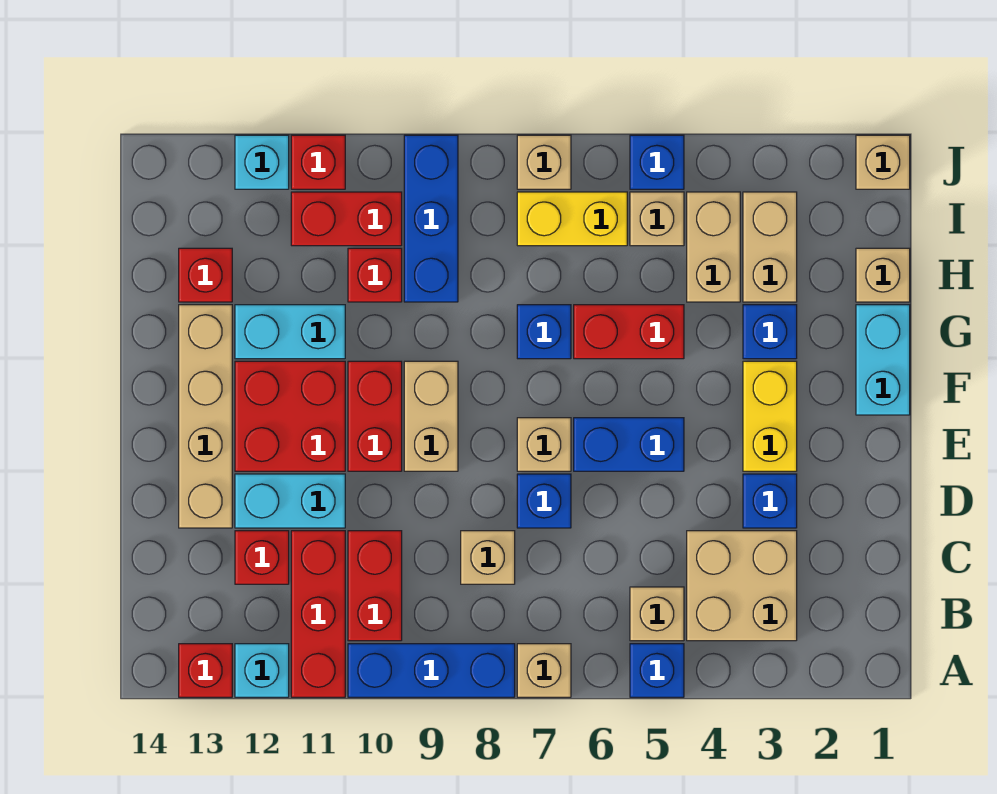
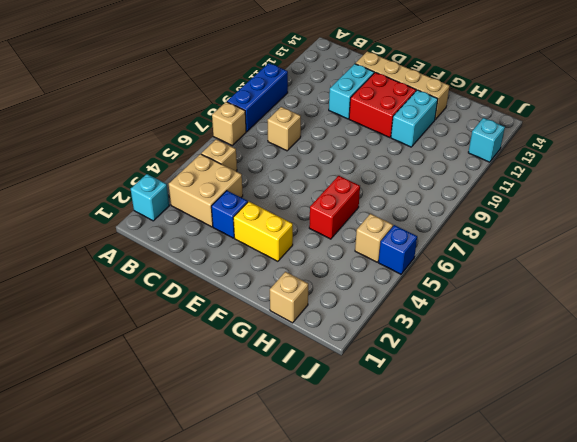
cyan 1x1 brick [131,174,169,221] -> cyan 1x1 brick moved to [235,644,289,697]
none -> blue 1x1 brick [630,644,684,697]
none -> red 1x3 brick [291,531,345,697]
none -> red 1x1 brick [179,644,232,697]
none -> red 1x2 brick [348,531,402,641]

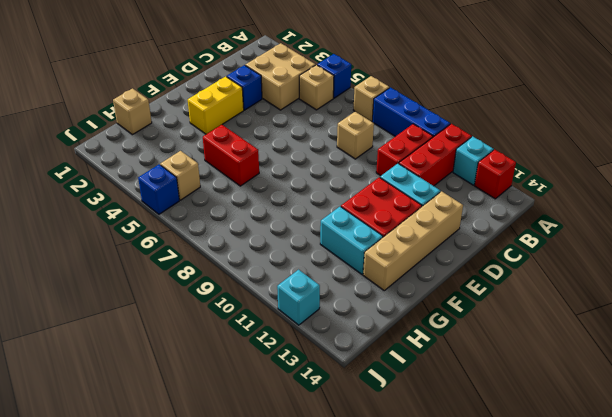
none -> red 1x1 brick [235,531,289,584]
none -> blue 1x1 brick [517,474,571,528]
none -> blue 1x2 brick [574,418,684,471]
none -> tan 1x1 brick [517,418,571,471]

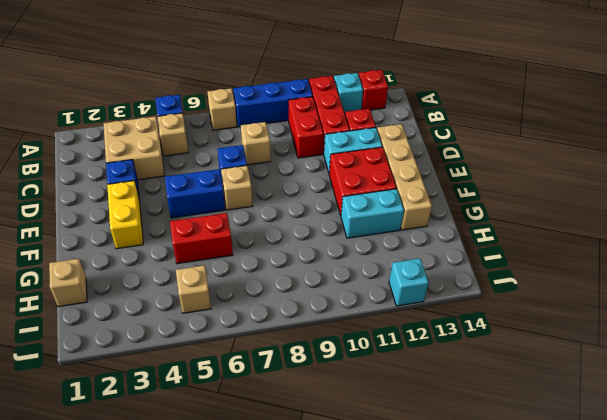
none -> tan 1x2 brick [404,361,458,471]
none -> red 1x2 brick [348,361,402,471]
none -> cyan 1x2 brick [856,305,910,415]
none -> blue 1x1 brick [743,305,797,359]

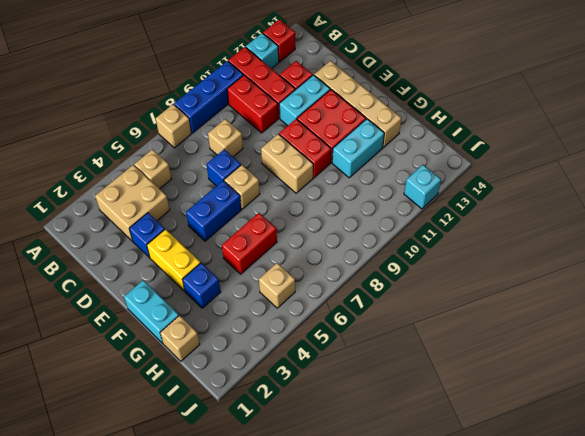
none -> blue 1x1 brick [630,644,684,697]
none -> blue 1x1 brick [517,305,571,359]
none -> tan 1x2 brick [743,192,797,302]
none -> tan 1x2 brick [687,192,740,302]

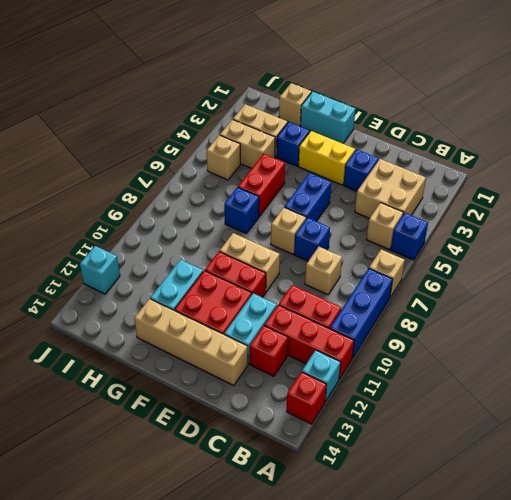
none -> blue 1x3 brick [404,135,458,302]
none -> red 1x1 brick [348,248,402,302]
none -> red 1x1 brick [179,248,232,302]
none -> yellow 1x2 brick [517,192,627,246]

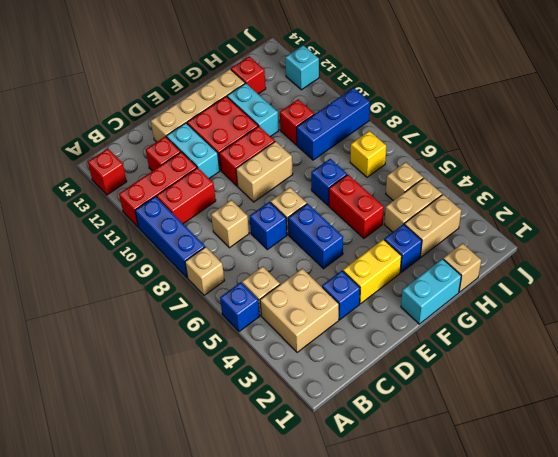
yellow 1x1 brick [350,131,386,177] -> yellow 1x2 brick [517,192,627,246]
none -> cyan 1x1 brick [235,644,289,697]
none -> red 1x2 brick [291,192,402,246]
none -> tan 1x1 brick [856,135,910,189]
none -> blue 1x1 brick [630,135,684,189]

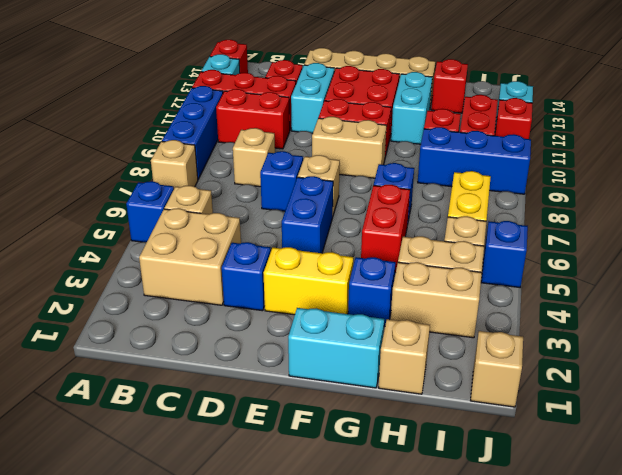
none -> tan 1x1 brick [517,135,571,189]

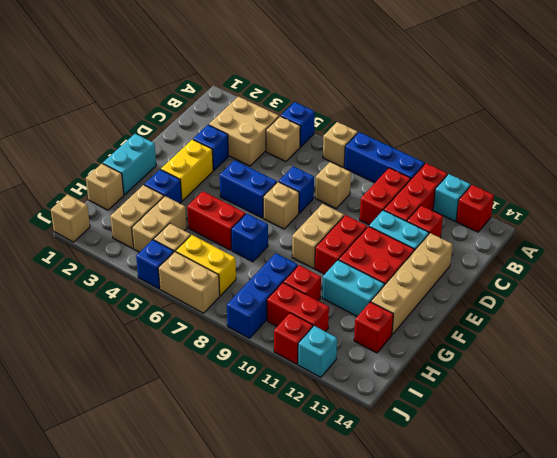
tan 1x2 brick [158,252,220,313] -> tan 1x1 brick [517,135,571,189]

